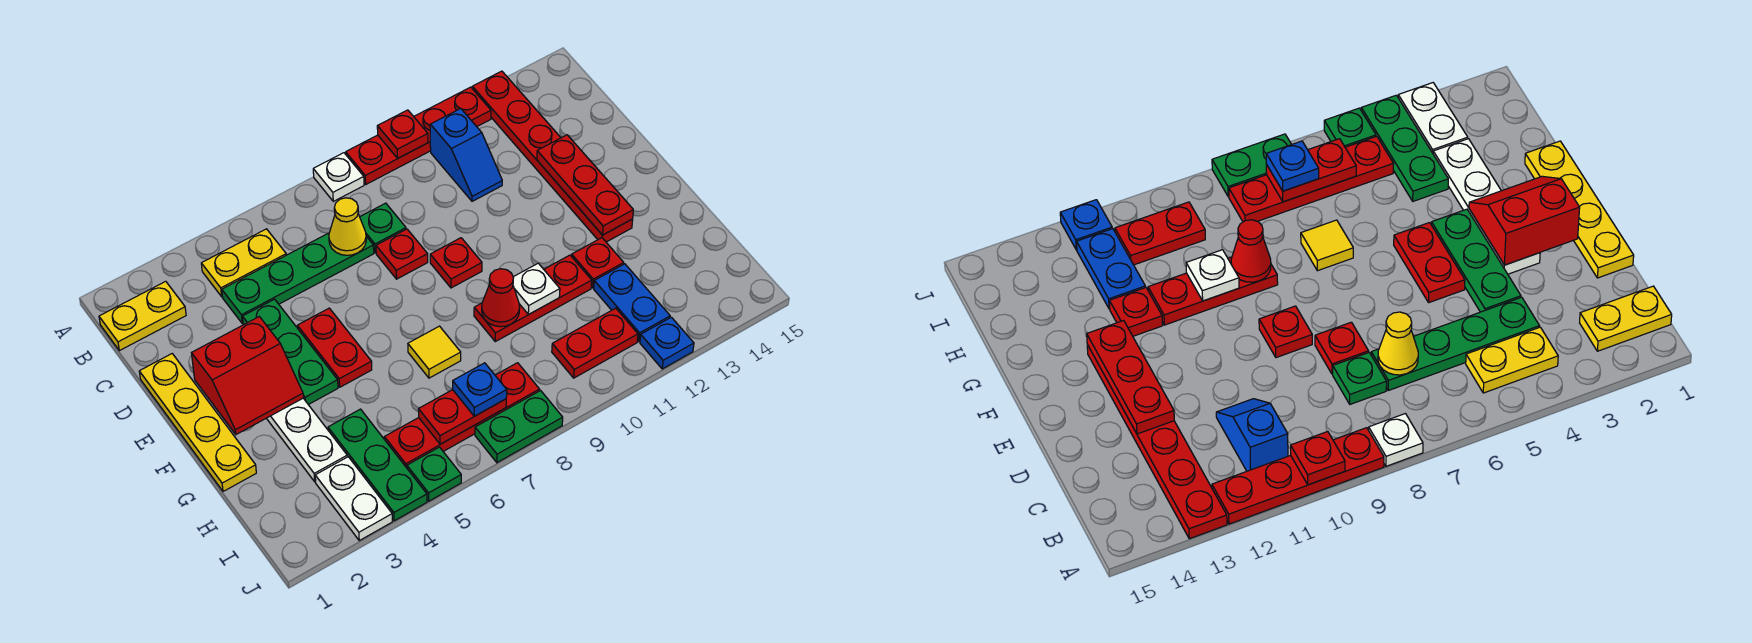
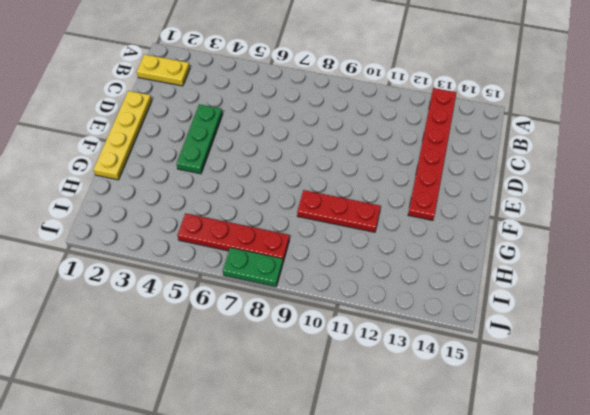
none -> white 1x1 plate [313,153,364,201]
none -> red 1x4 plate [346,87,491,184]
none -> yellow 1x2 plate [201,229,286,297]
none -> blue 1x2 slope [430,109,502,201]

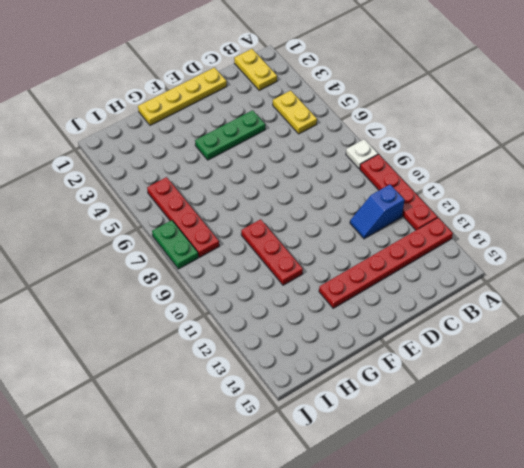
none -> green 1x4 plate [222,233,374,323]
none -> green 1x1 plate [360,203,406,253]
none -> red 1x1 plate [376,229,428,279]
none -> white 1x4 plate [266,398,347,482]

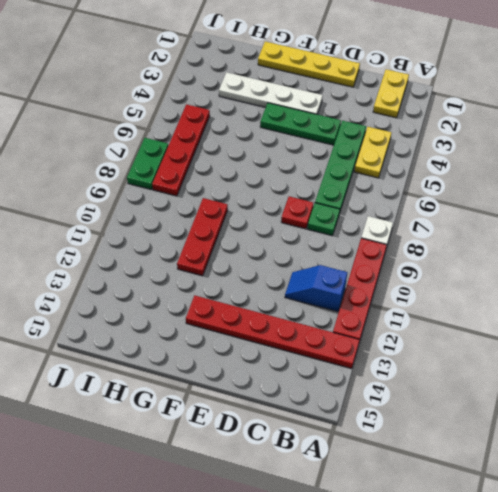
none -> red 1x2 plate [297,308,372,387]
none -> red 1x1 plate [430,238,482,288]
none -> yellow 1x1 tile [408,326,461,378]
none -> red 1x1 plate [572,238,624,288]

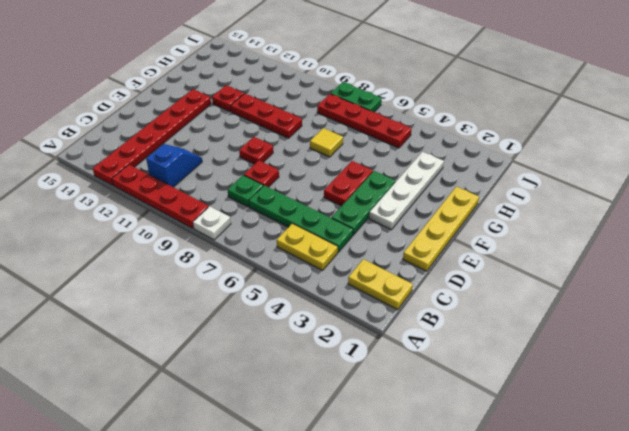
none -> green 1x3 plate [328,409,427,521]
none -> blue 1x2 plate [594,264,670,341]
none -> white 1x2 plate [315,457,392,540]
none -> red 1x2 plate [552,308,638,378]

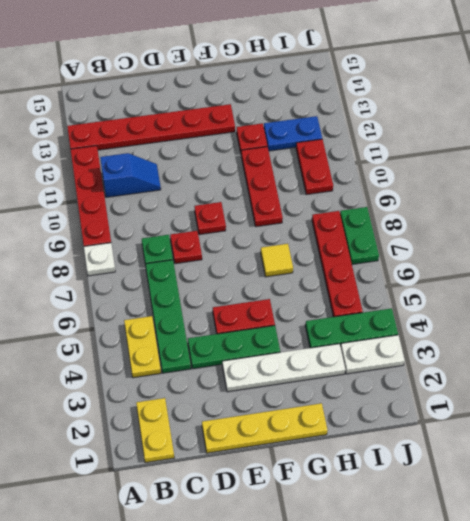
none -> green 1x1 plate [407,447,461,501]
none -> blue 1x1 plate [640,317,694,369]
none -> red 1x1 plate [377,110,428,158]
none -> yellow 1x1 cone [329,198,366,255]

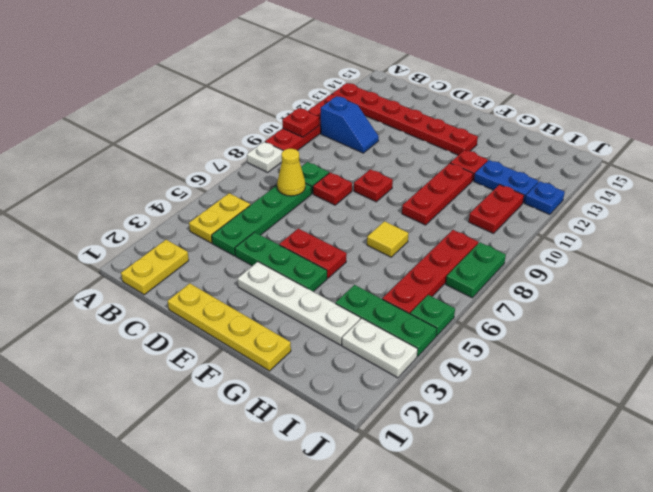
none -> red 1x3 plate [537,135,633,235]
none -> red 2x2 slope [192,317,303,434]
none -> red 1x1 cone [482,269,520,327]
none -> white 1x1 plate [513,263,560,314]

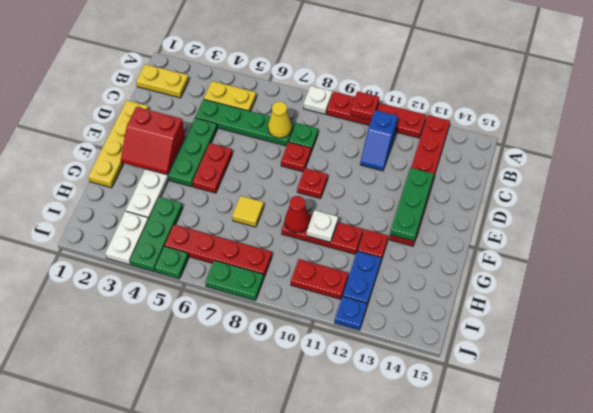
green 1x3 plate [390,168,434,241] -> red 1x3 plate [537,135,633,235]
none -> red 1x2 plate [418,390,506,444]
none -> blue 1x1 plate [452,363,507,416]

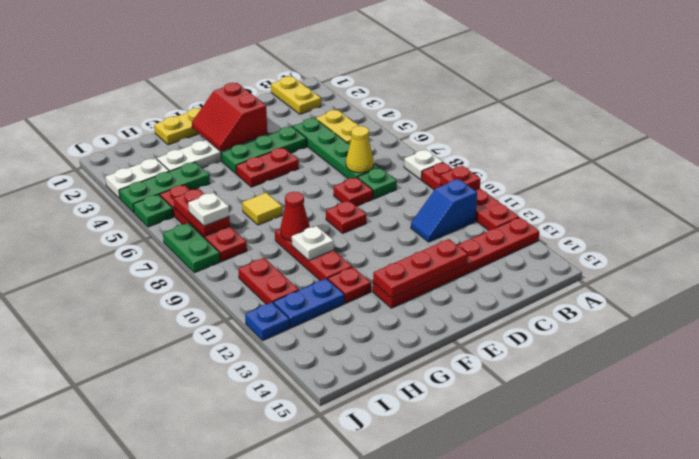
white 1x1 plate [188,193,229,226] -> blue 1x1 plate [452,363,507,416]

